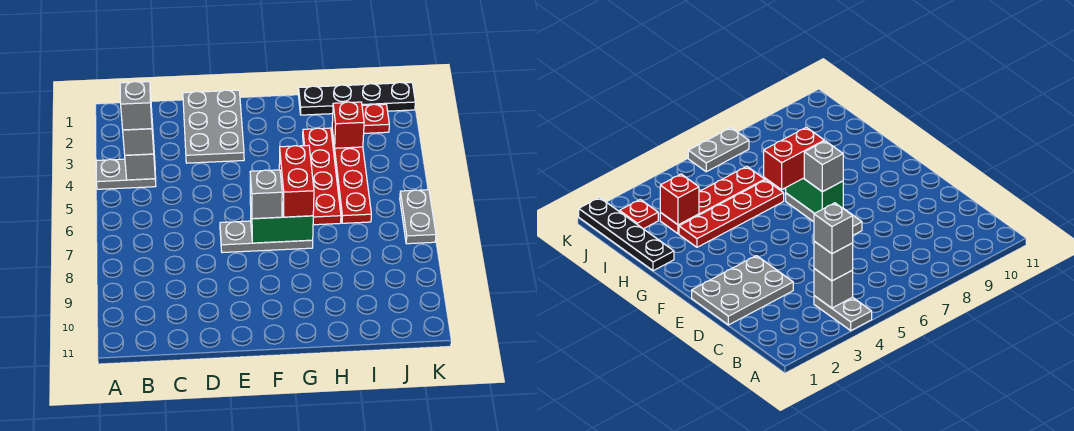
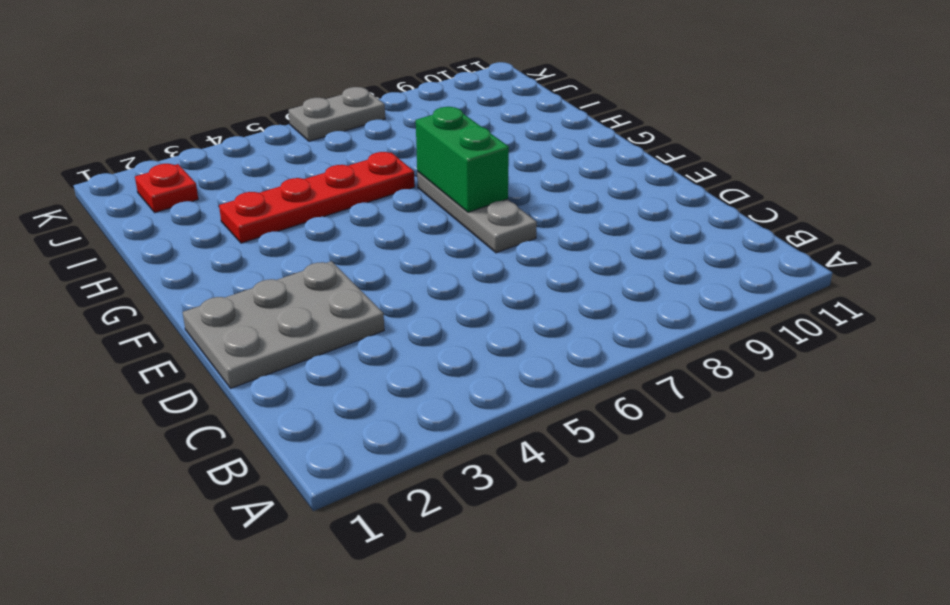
none -> grey 1x2 plate [96,159,156,189]
none -> black 1x4 plate [298,82,415,115]
none -> red 1x4 plate [332,130,371,223]

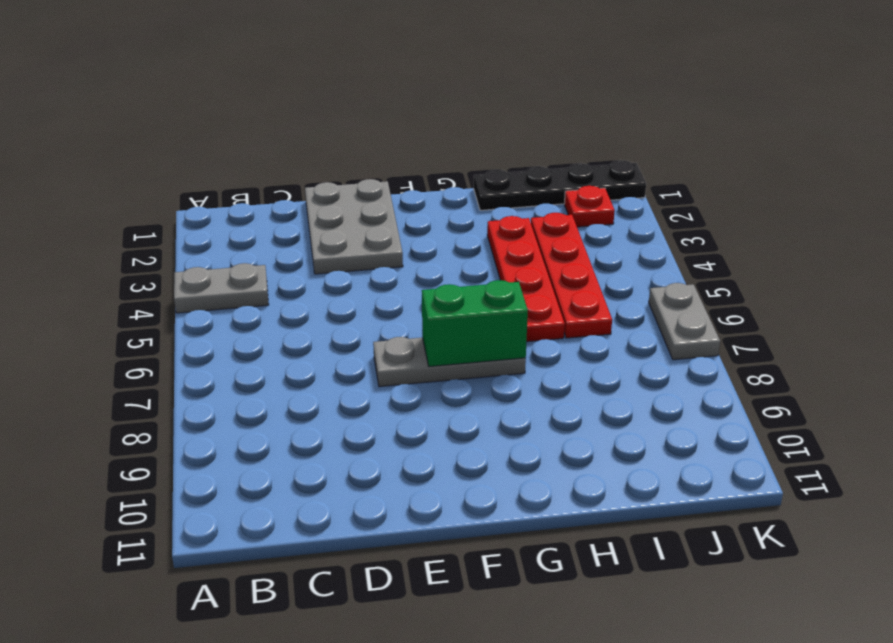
none -> grey 1x1 brick [125,140,155,180]
none -> red 1x1 brick [332,102,364,148]
none -> grey 1x1 brick [123,124,154,155]

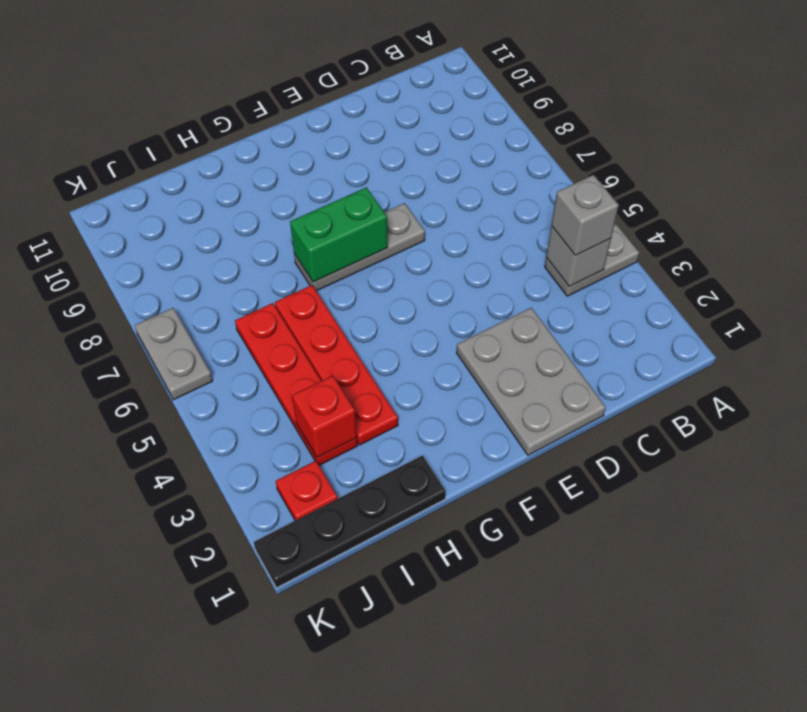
none -> grey 1x1 brick [250,170,282,219]
none -> red 1x2 brick [279,145,314,217]
none -> grey 1x1 brick [120,81,152,130]

